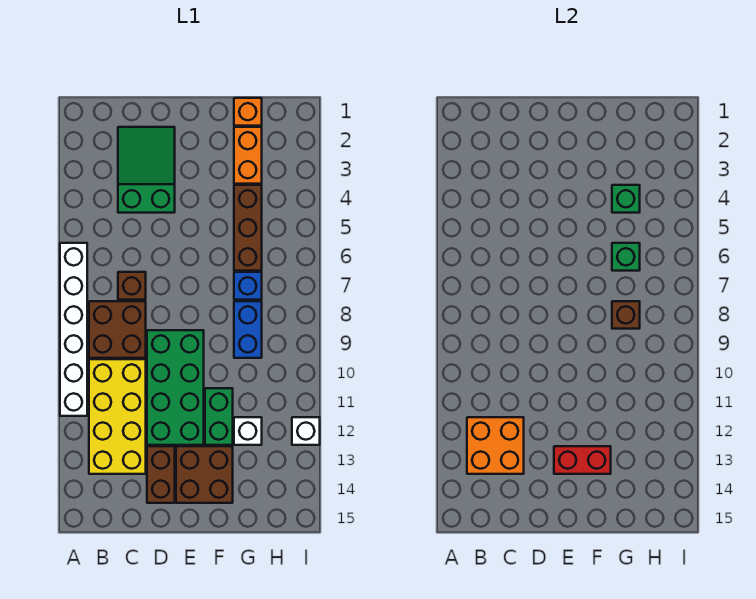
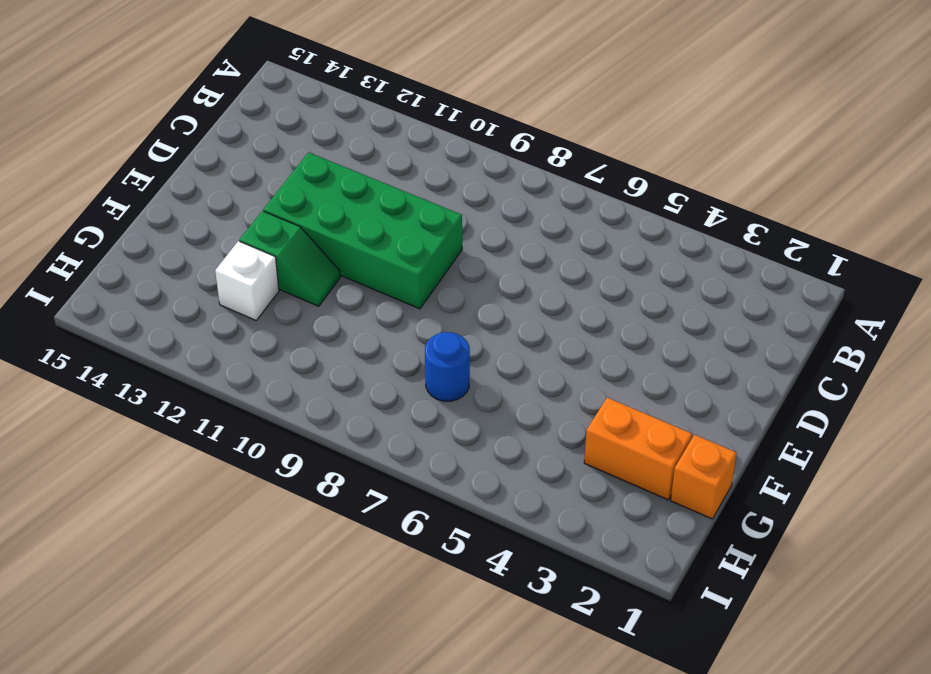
green 1x2 slope [240,211,341,306] -> green 1x2 brick [205,388,233,445]
blue 1x1 round brick [425,332,470,401] -> blue 1x1 brick [234,272,262,300]
none -> white 1x6 brick [60,243,87,416]
none -> brown 2x2 brick [89,301,146,358]
none -> yellow 2x4 brick [89,359,146,474]

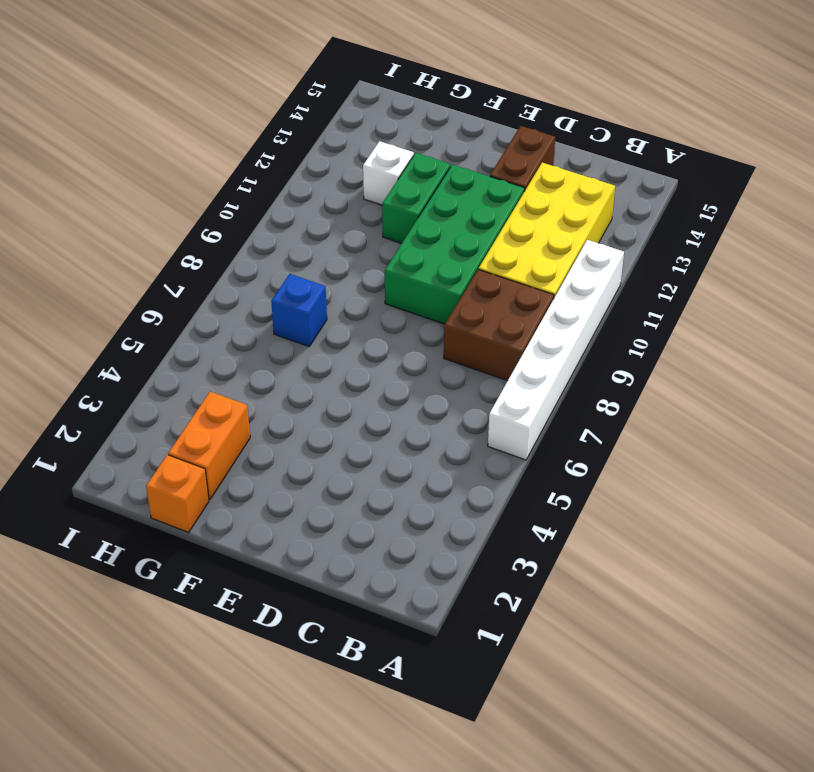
none -> green 2x3 slope [118,127,175,213]
none -> brown 1x1 brick [118,272,146,300]
none -> brown 2x2 brick [176,446,233,503]

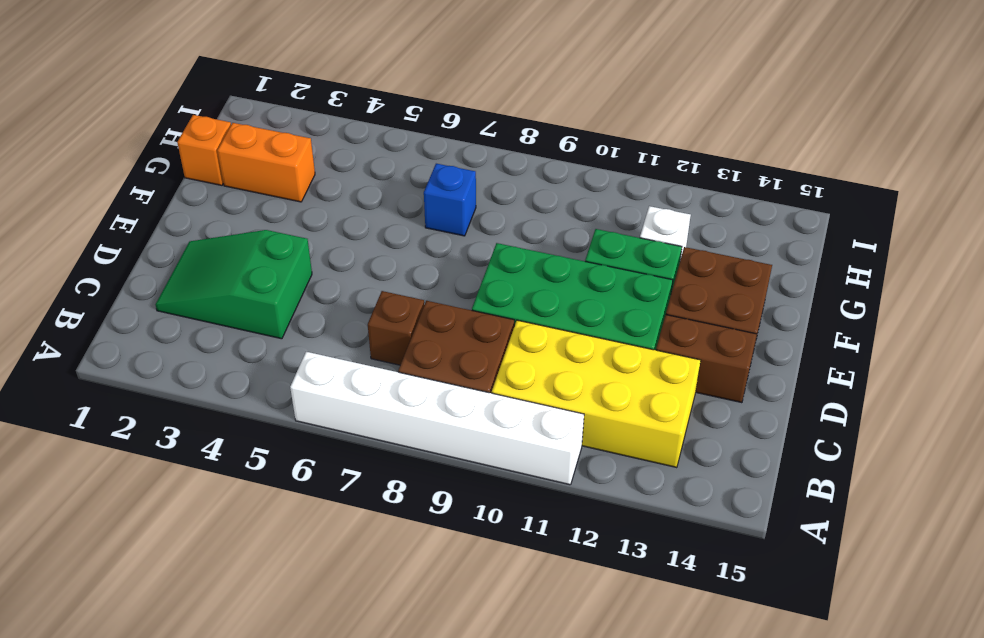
none -> brown 1x3 brick [234,185,262,271]
none -> blue 1x2 brick [234,301,262,358]
none -> white 1x1 brick [292,417,320,445]

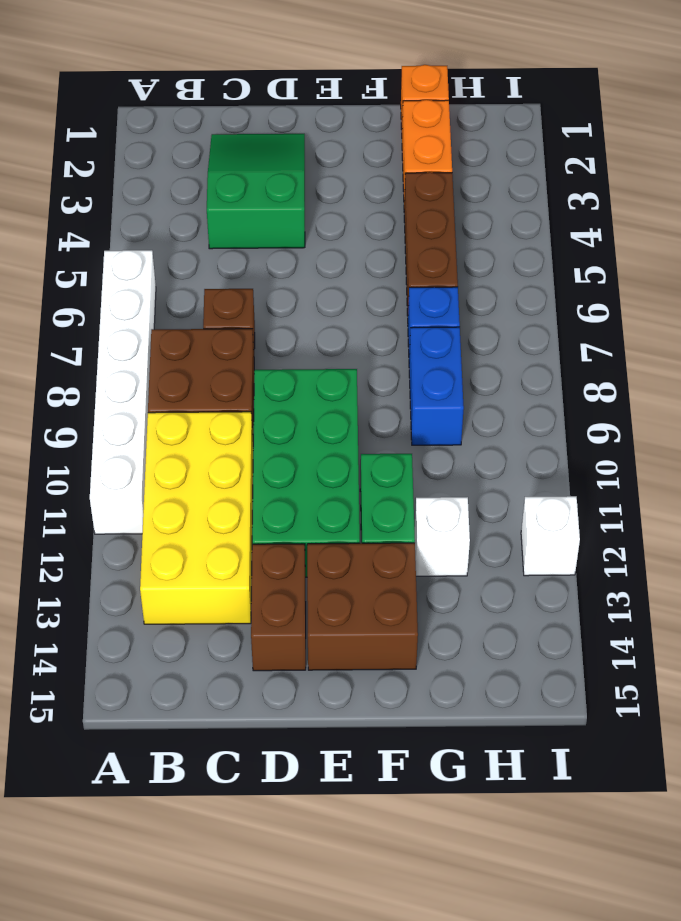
none -> orange 2x2 brick [467,417,524,474]
none -> red 1x2 brick [554,446,611,474]
none -> green 1x1 brick [612,185,640,213]

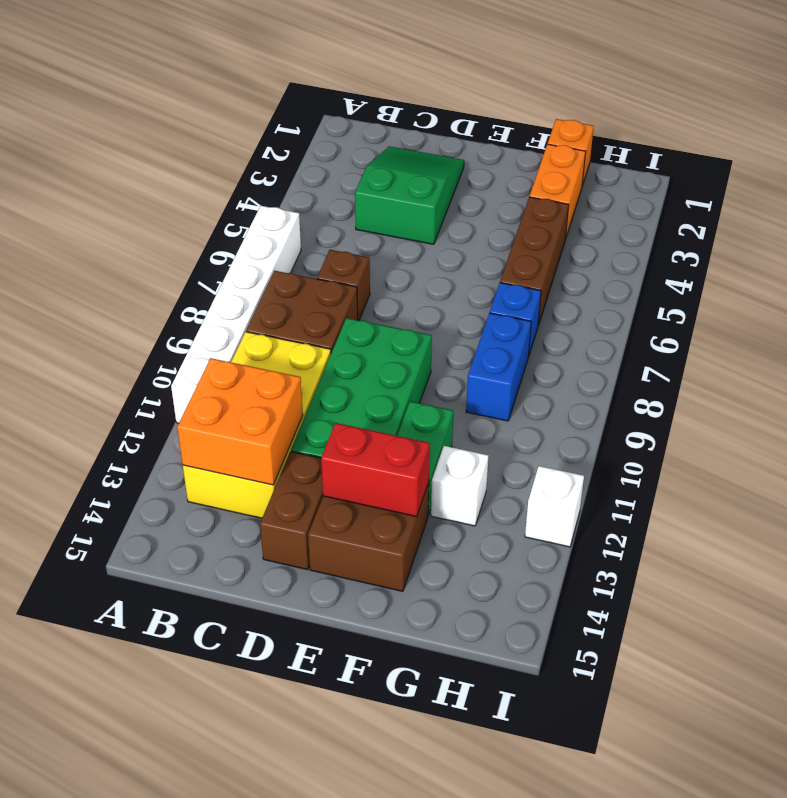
none -> green 1x1 brick [612,185,640,213]
none -> green 1x1 brick [612,243,640,271]
none -> brown 1x1 brick [612,301,640,329]

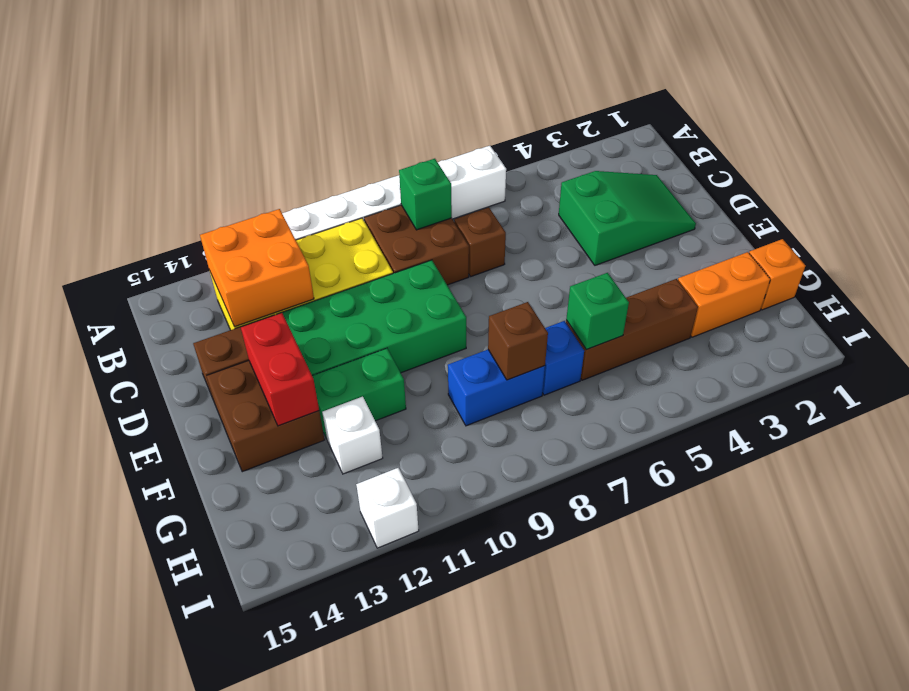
green 1x1 brick [399,159,452,230] -> green 1x1 brick moved to [612,185,640,213]

